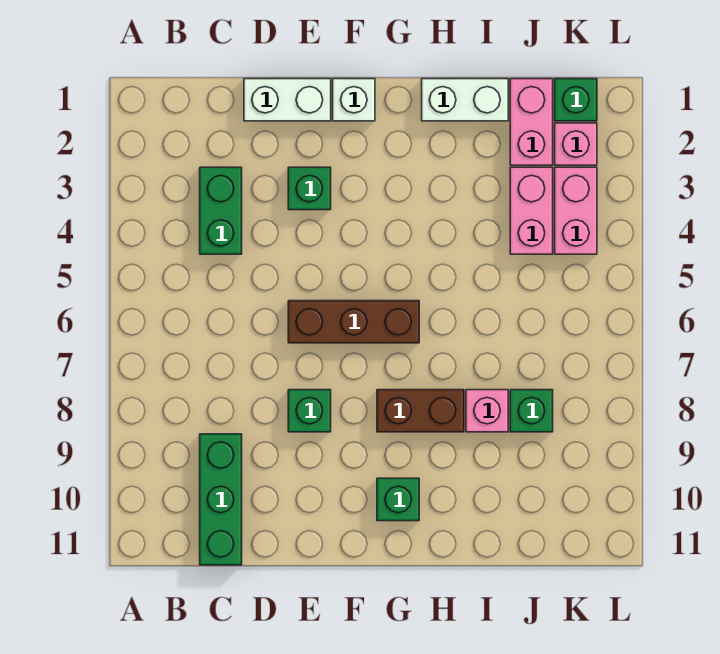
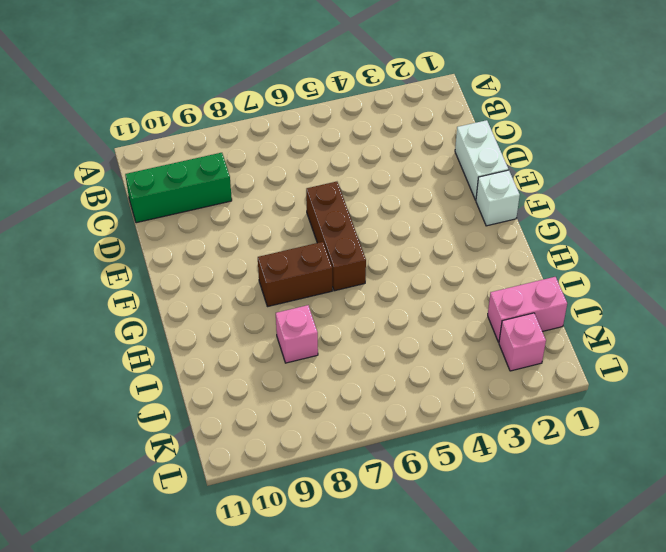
brown 1x2 brick [258,242,332,307] -> brown 1x2 brick turned to [377,390,464,432]
none -> green 1x2 brick [200,167,242,254]
none -> green 1x1 brick [288,167,331,210]
none -> green 1x1 brick [288,390,331,432]

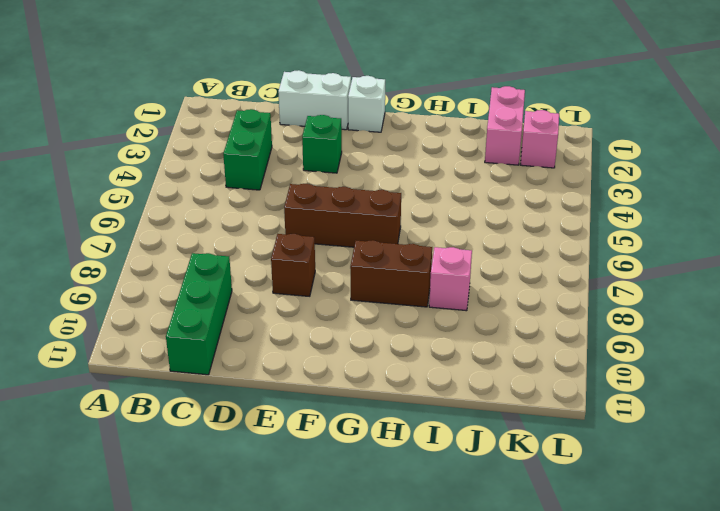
brown 1x1 brick [271,234,315,296] -> green 1x1 brick [288,390,331,432]
none -> green 1x1 brick [377,478,419,521]
none -> white 1x2 brick [422,79,508,121]
none -> pink 1x2 brick [510,167,553,254]

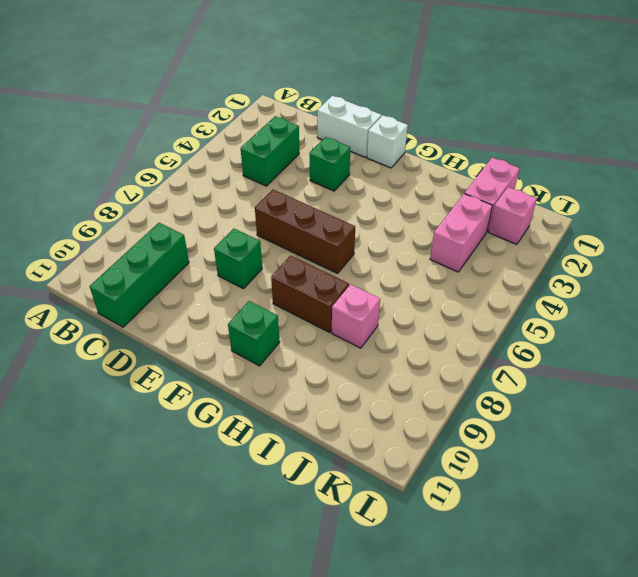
none -> white 1x2 brick [422,79,508,121]
none -> green 1x1 brick [510,390,553,432]
none -> green 1x1 brick [555,79,597,121]

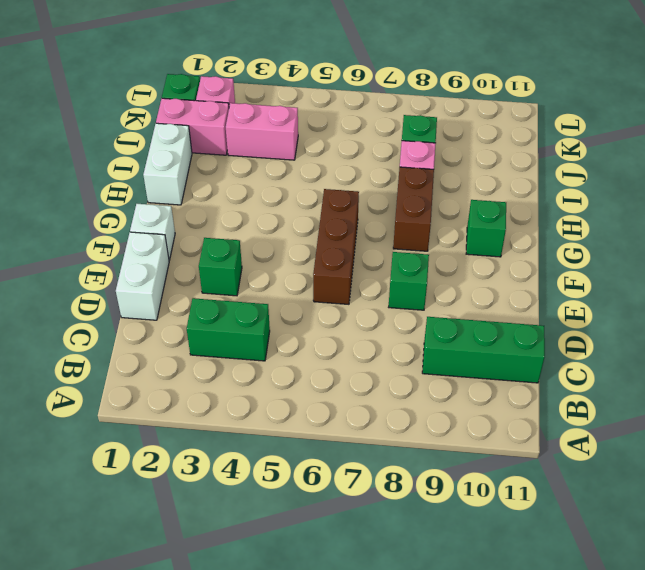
none -> pink 1x2 brick [555,167,597,254]

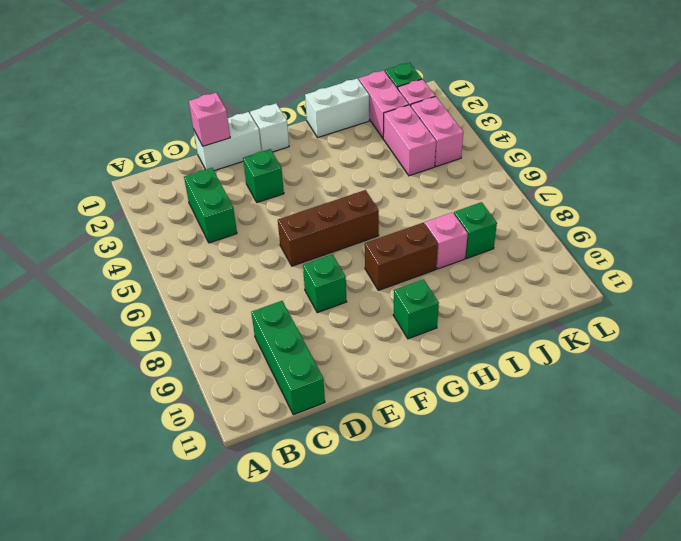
pink 1x1 brick [189,93,230,146] -> none

